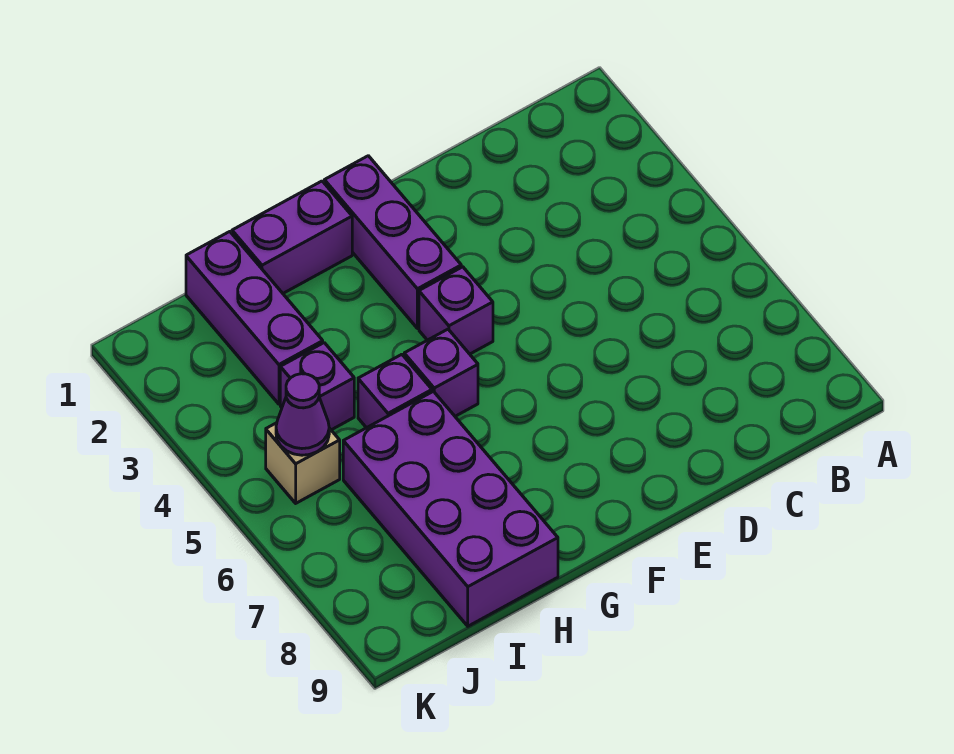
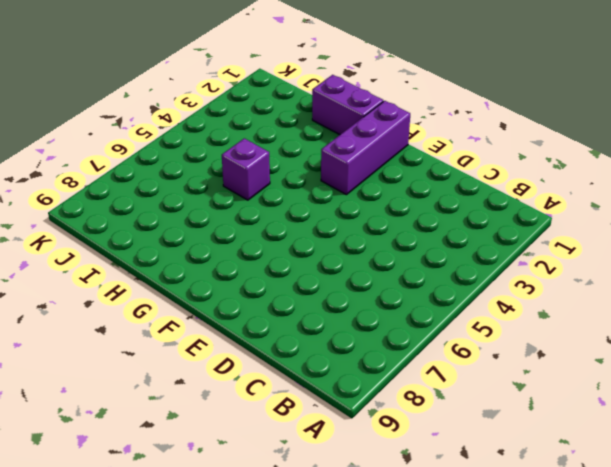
none -> purple 1x1 brick [419,267,493,354]
none -> purple 1x1 brick [404,329,478,416]

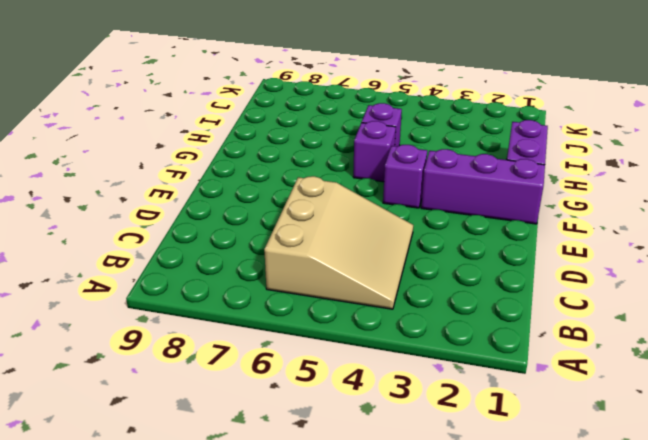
tan 3x3 slope [264,176,413,309] -> none
none -> purple 2x4 brick [343,391,558,626]
none -> purple 1x3 brick [186,232,323,404]

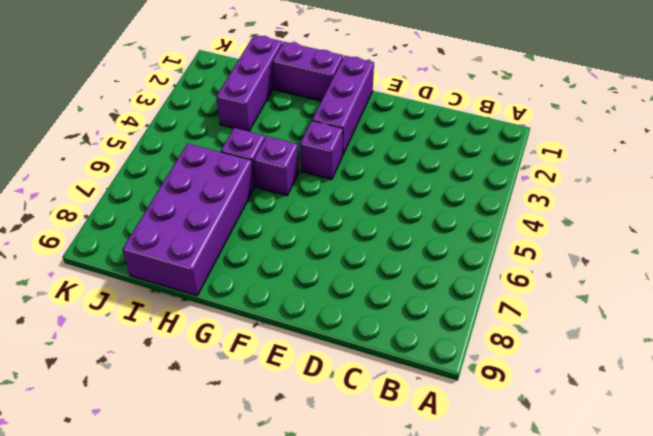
none -> purple 1x1 brick [280,343,354,430]
none -> tan 1x1 brick [266,423,340,503]

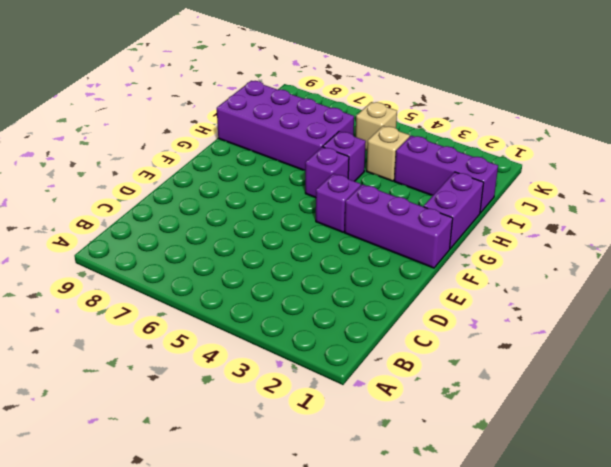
tan 1x1 brick [366,126,410,181] -> purple 1x1 brick [280,343,354,430]
none -> purple 1x1 cone [276,374,329,455]

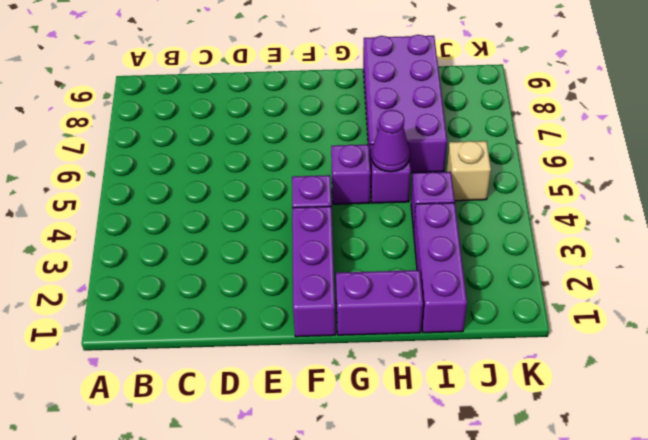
purple 1x1 cone [372,110,410,172] -> purple 1x1 cone moved to [276,374,329,455]

